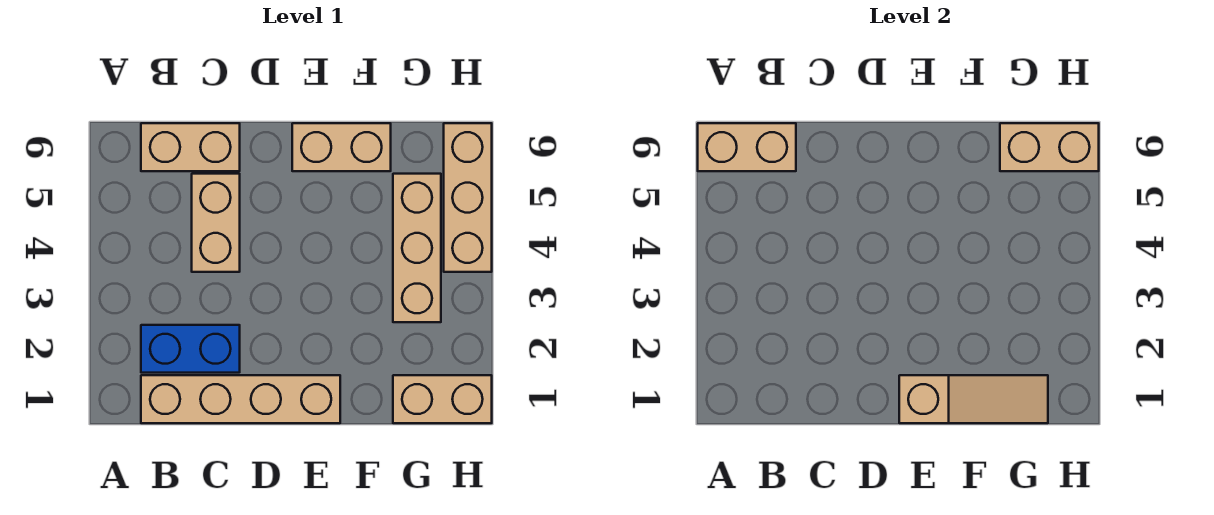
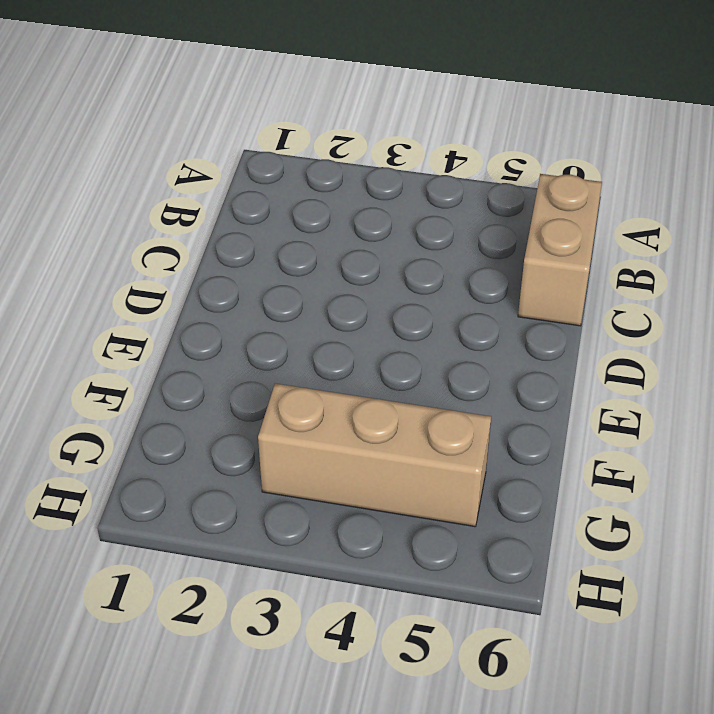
none -> tan 1x4 brick [141,375,340,423]
none -> blue 1x2 brick [141,325,240,373]

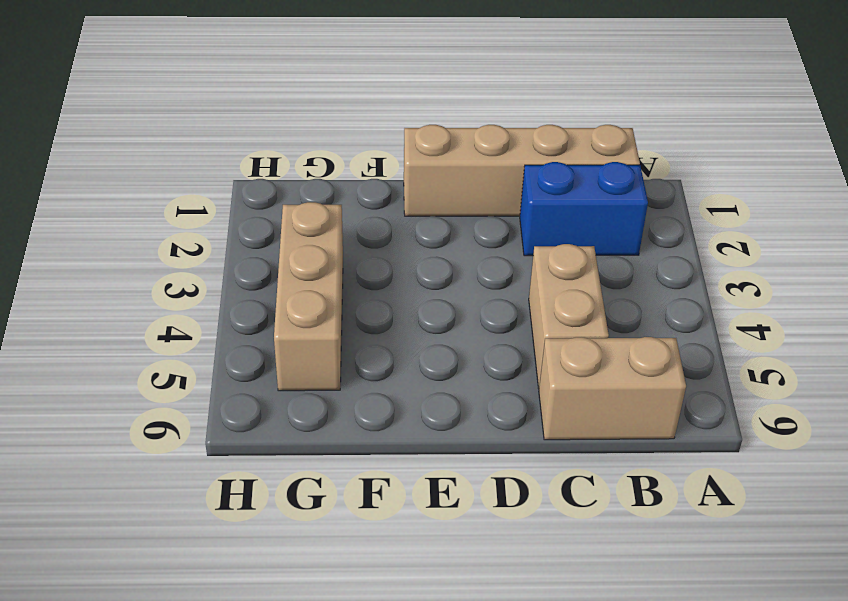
none -> tan 1x2 brick [292,123,391,171]
none -> tan 1x2 brick [393,375,492,423]

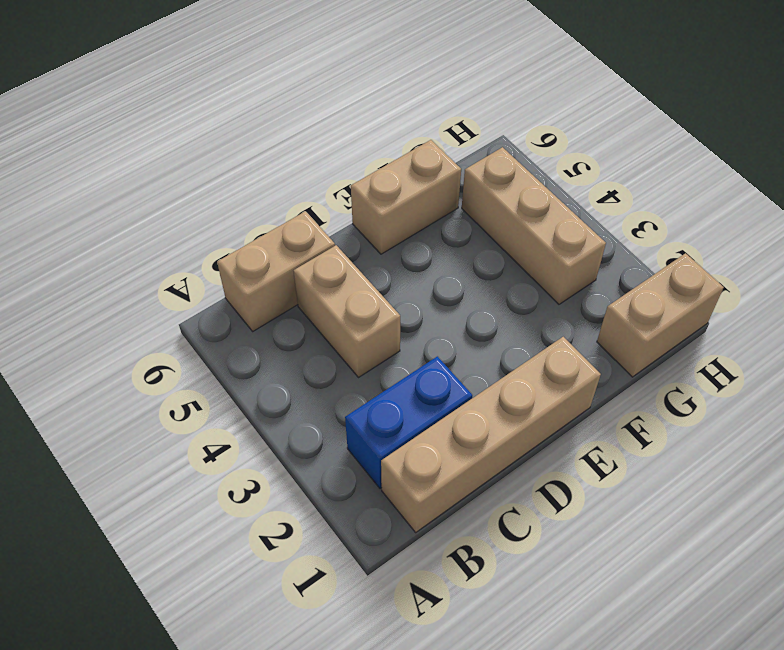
none -> tan 1x3 brick [444,123,492,272]
none -> tan 1x2 brick [698,123,796,171]

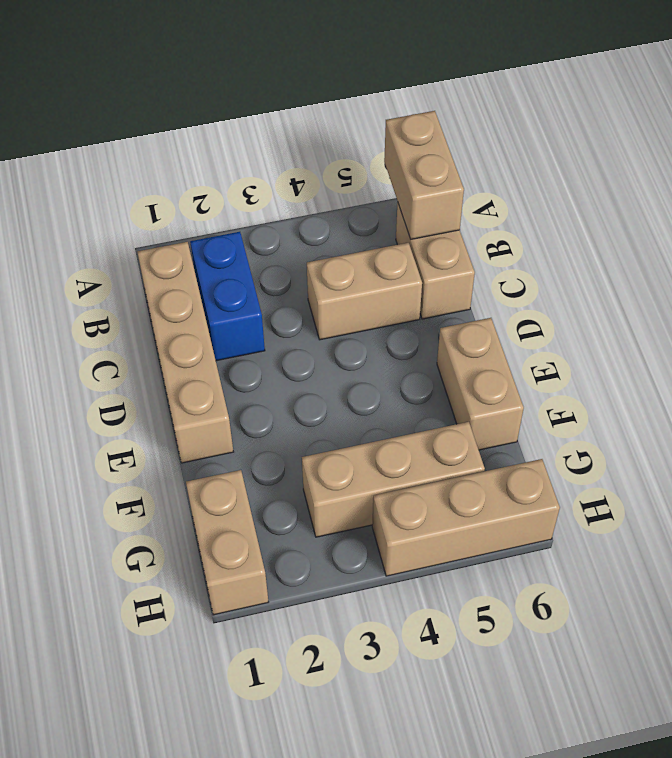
none -> tan 1x3 slope [899,375,1048,423]
none -> tan 1x2 brick [1000,123,1099,171]

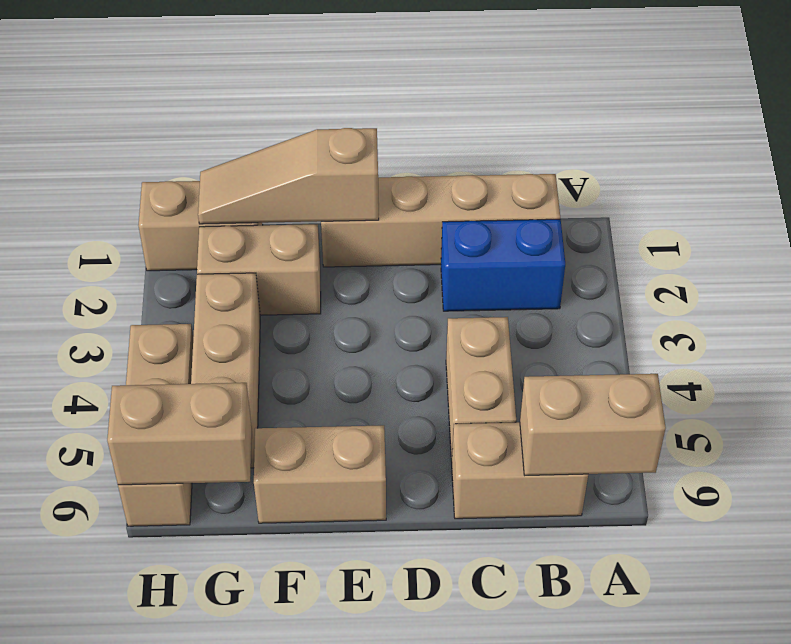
tan 1x2 brick [197,224,321,315] -> none

